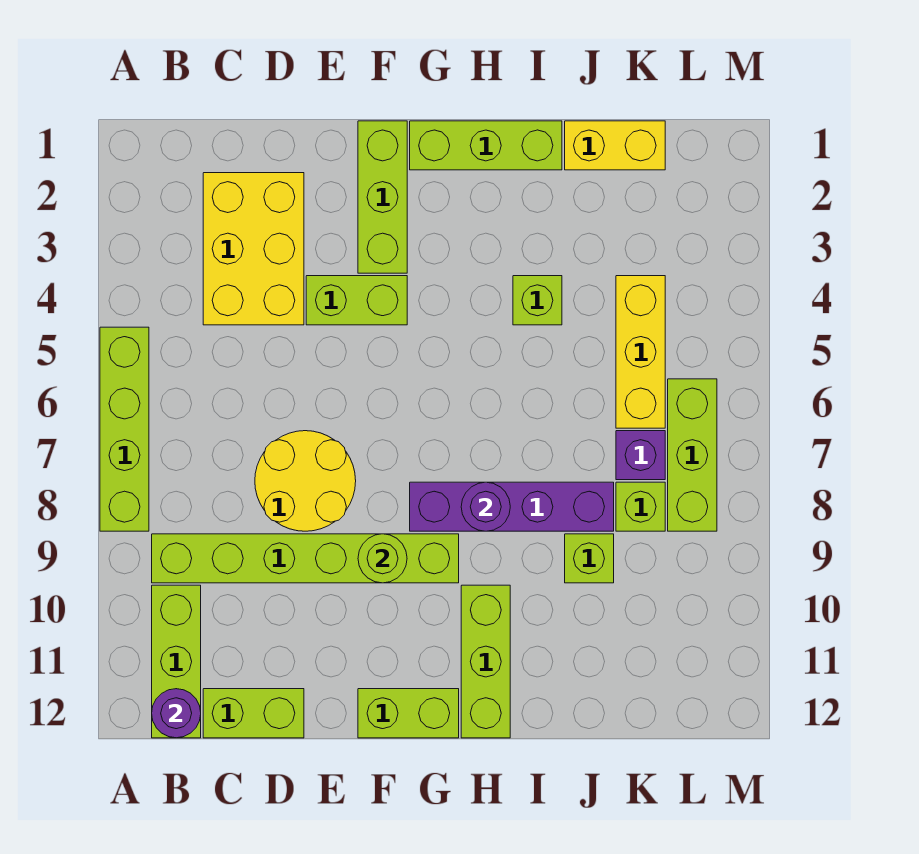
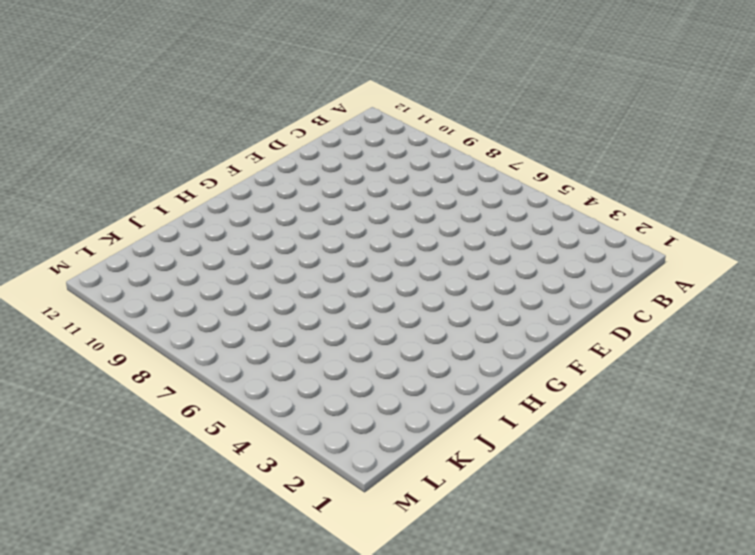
none -> lime 1x4 brick [100,327,149,531]
none -> lime 1x6 brick [152,534,459,583]
none -> lime 1x3 brick [152,585,201,738]

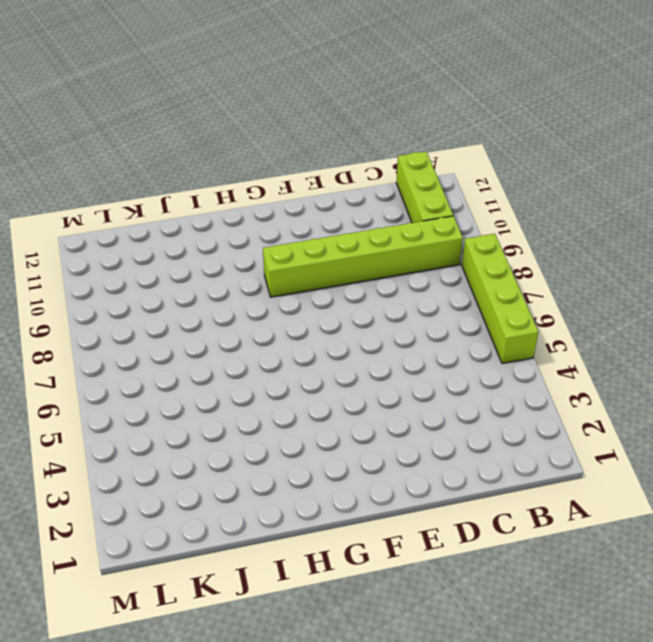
none -> yellow 2x3 brick [203,173,304,325]
none -> lime 1x2 brick [203,689,304,738]
none -> yellow 2x2 round brick [255,431,356,531]

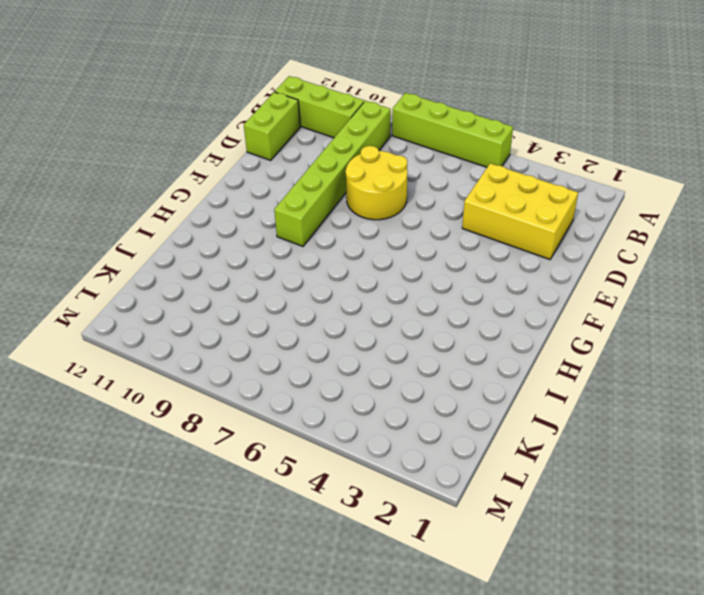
none -> lime 1x2 brick [306,276,407,325]
none -> lime 1x3 brick [358,121,407,273]
none -> lime 1x2 brick [358,689,459,738]

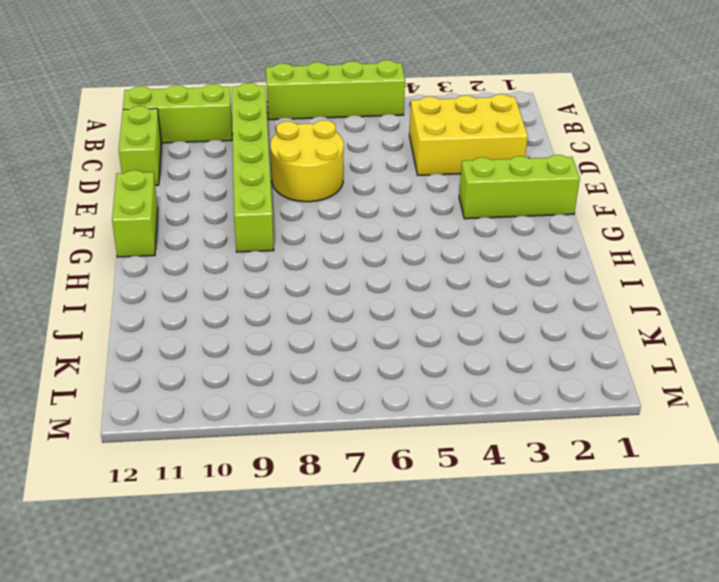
none -> lime 1x2 brick [306,276,407,325]
none -> lime 1x3 brick [410,121,562,170]
none -> purple 1x4 brick [410,482,614,531]

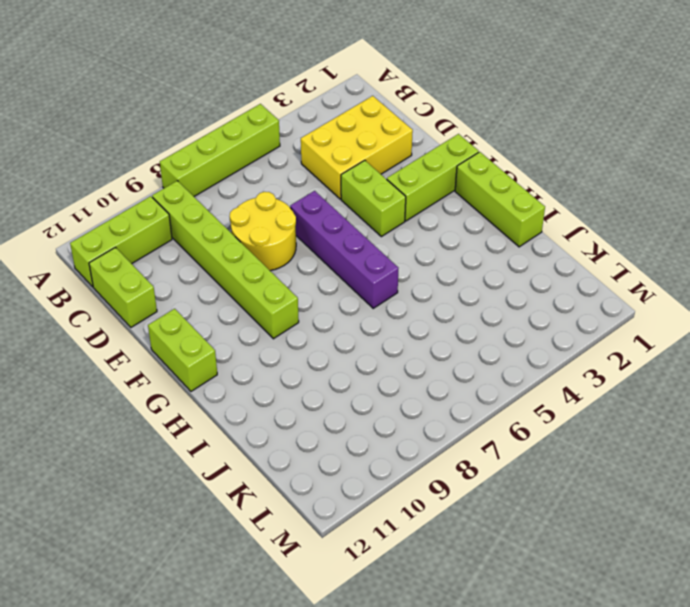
purple 1x4 brick [290,191,398,308] -> purple 1x4 brick moved to [410,482,614,531]
none -> lime 1x3 brick [461,585,510,738]
none -> lime 1x1 brick [513,276,562,325]
none -> yellow 1x2 brick [565,121,665,170]

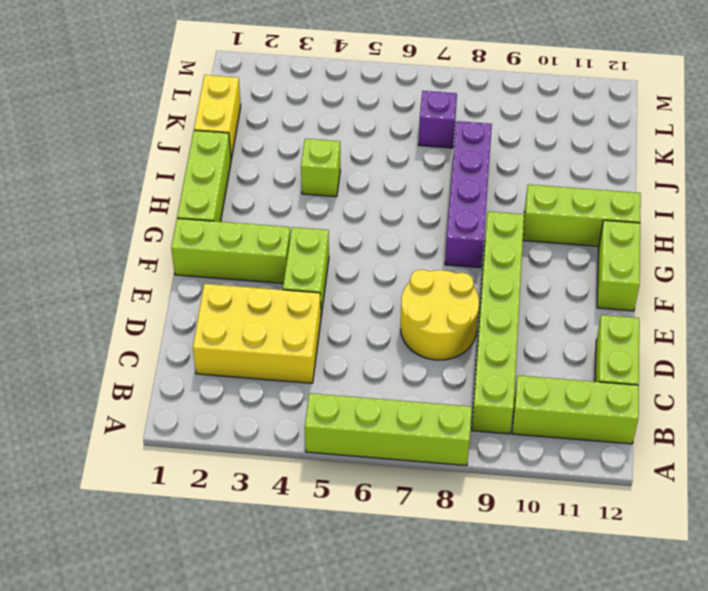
none -> lime 1x1 brick [565,534,614,583]
none -> yellow 1x3 brick [616,276,665,428]
none -> lime 1x1 brick [616,482,665,531]

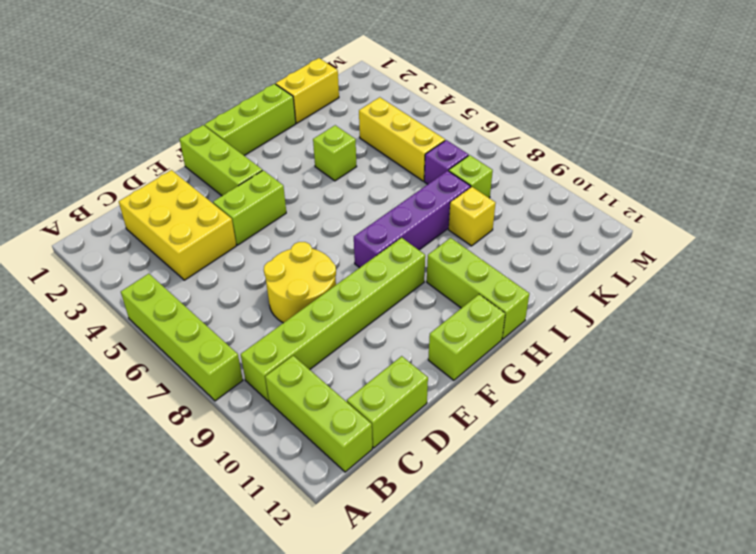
yellow 1x1 brick [449,187,495,246] -> lime 1x1 brick [565,534,614,583]
none -> lime 1x3 brick [668,379,717,531]
none -> purple 1x1 round brick [152,689,201,738]
none -> lime 1x1 round brick [358,534,407,583]

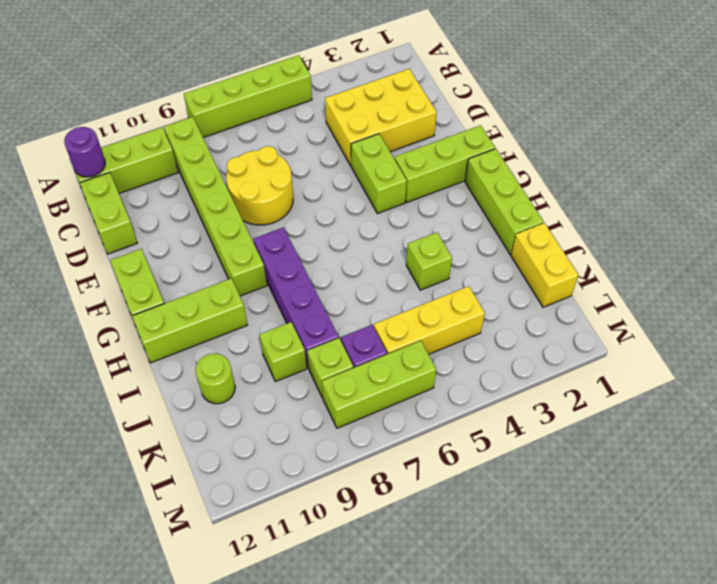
lime 1x1 round brick [196,354,235,404] -> lime 1x1 round brick moved to [358,534,407,583]
none -> purple 1x1 round brick [461,482,510,531]

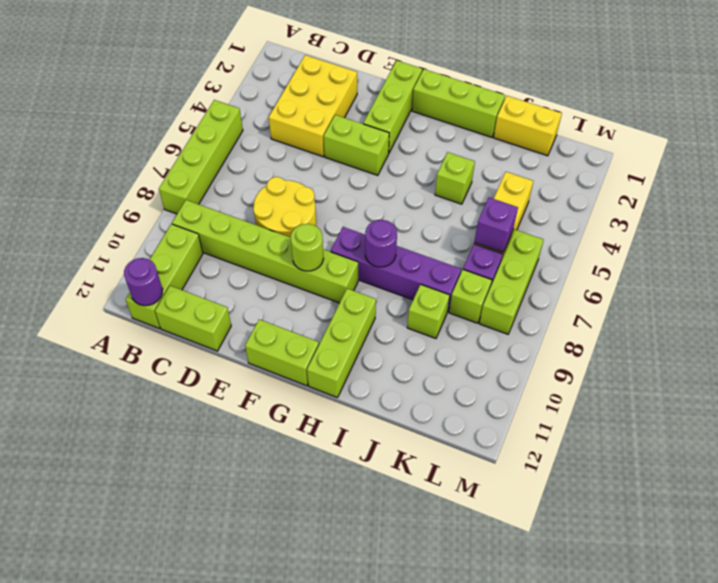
purple 1x1 brick [474,198,518,252] -> none

